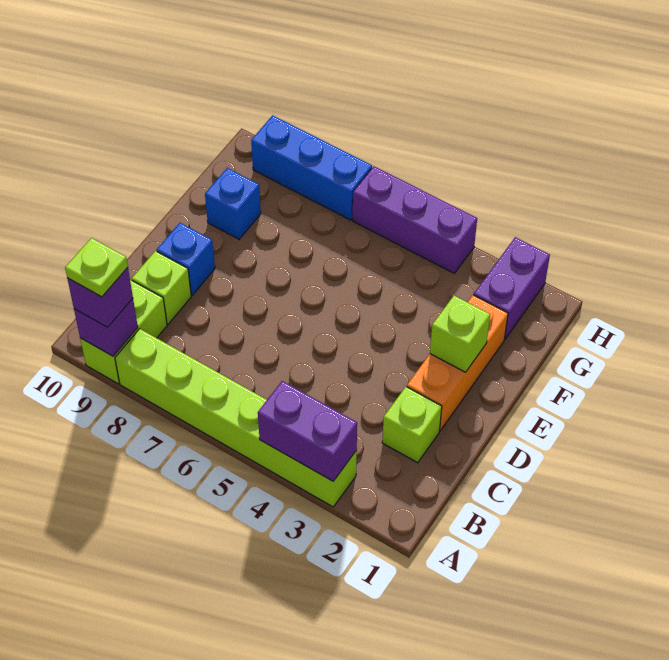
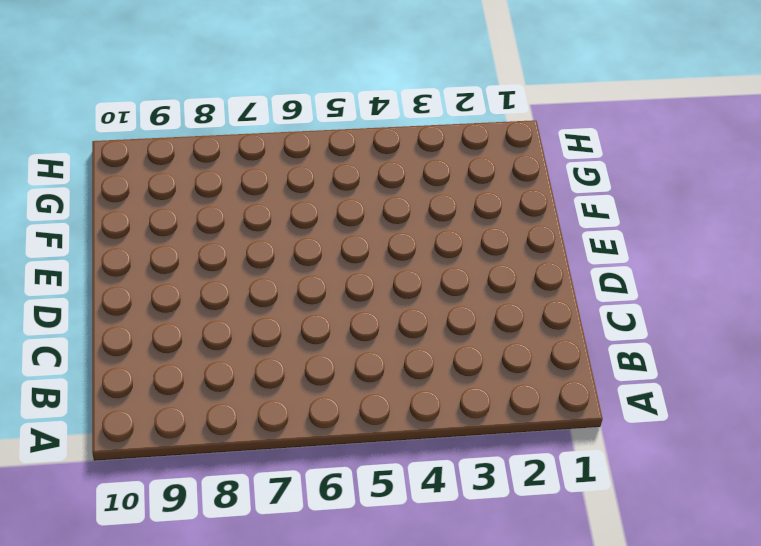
none -> lime 1x6 brick [115,329,357,507]
none -> lime 1x2 brick [80,280,167,384]
none -> lime 1x1 brick [382,387,442,463]

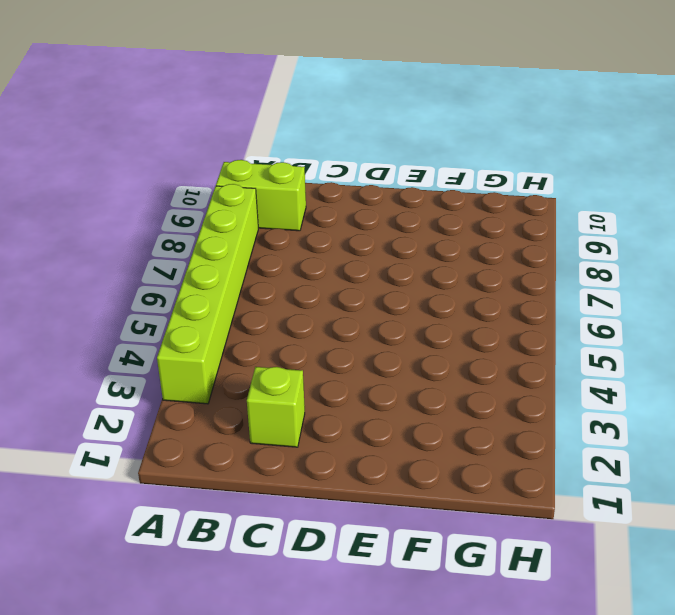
none -> lime 1x1 brick [132,251,191,324]
none -> orange 1x3 brick [407,295,508,431]
none -> blue 1x1 brick [157,223,215,295]

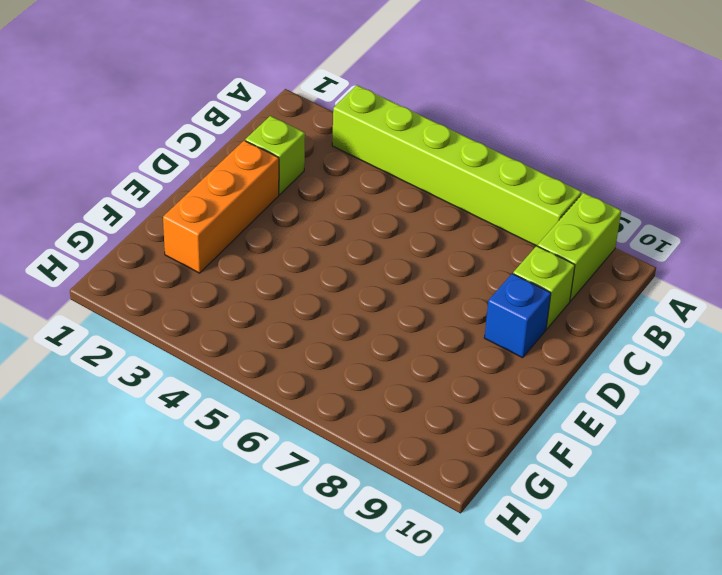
none -> blue 1x1 brick [205,168,261,239]
none -> purple 1x2 brick [474,237,550,339]
none -> purple 1x3 brick [353,166,477,273]

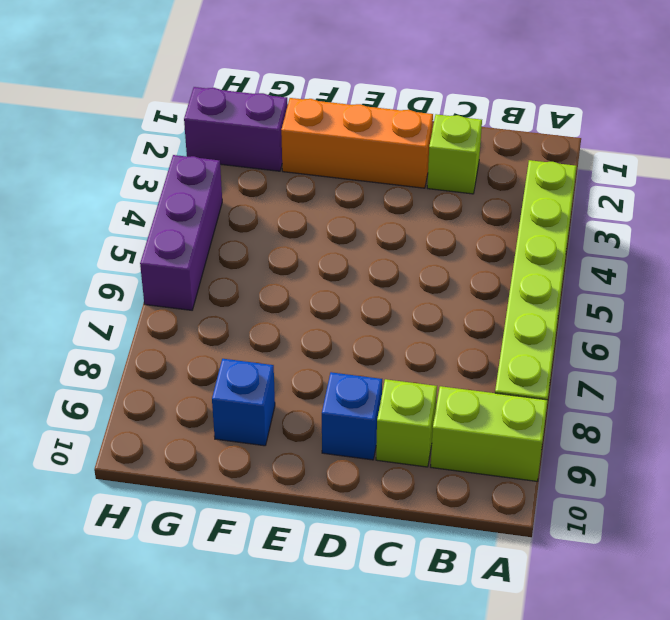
none -> blue 1x3 brick [251,115,372,220]
none -> purple 1x2 brick [258,381,357,481]
none -> purple 1x1 brick [74,299,138,356]

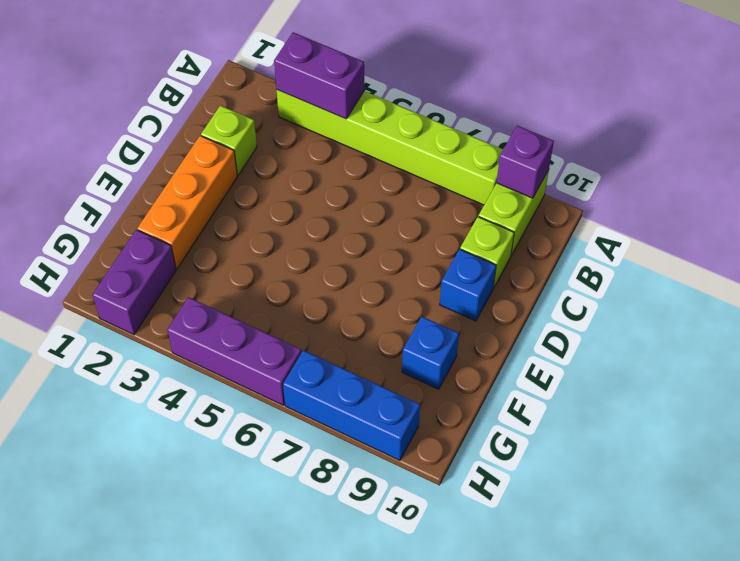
none -> lime 1x1 brick [430,296,490,372]
none -> purple 1x1 brick [67,268,133,327]
none -> lime 1x1 plate [65,238,128,297]

